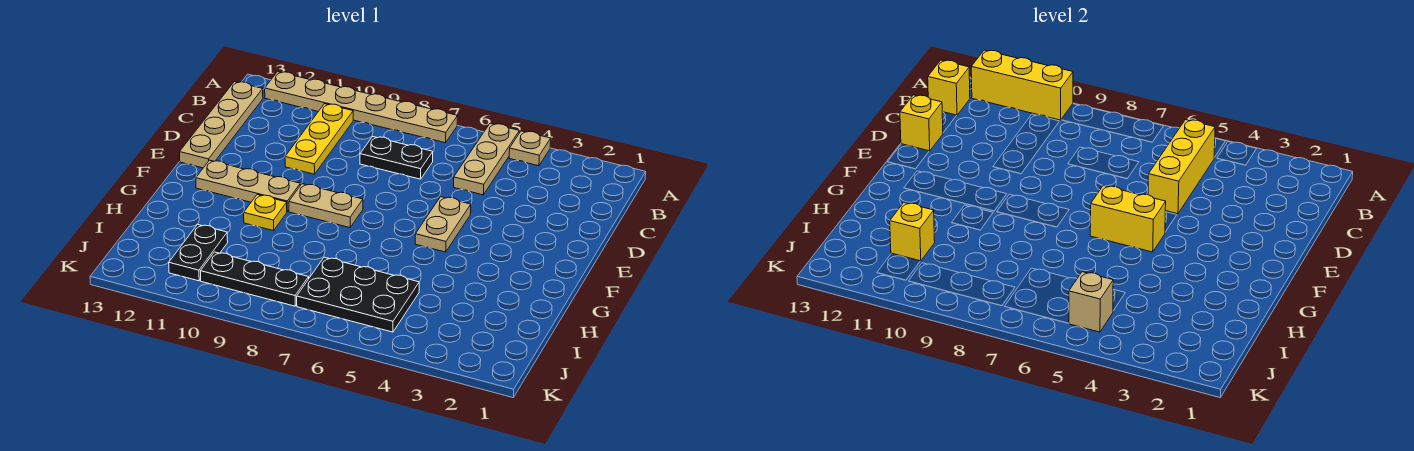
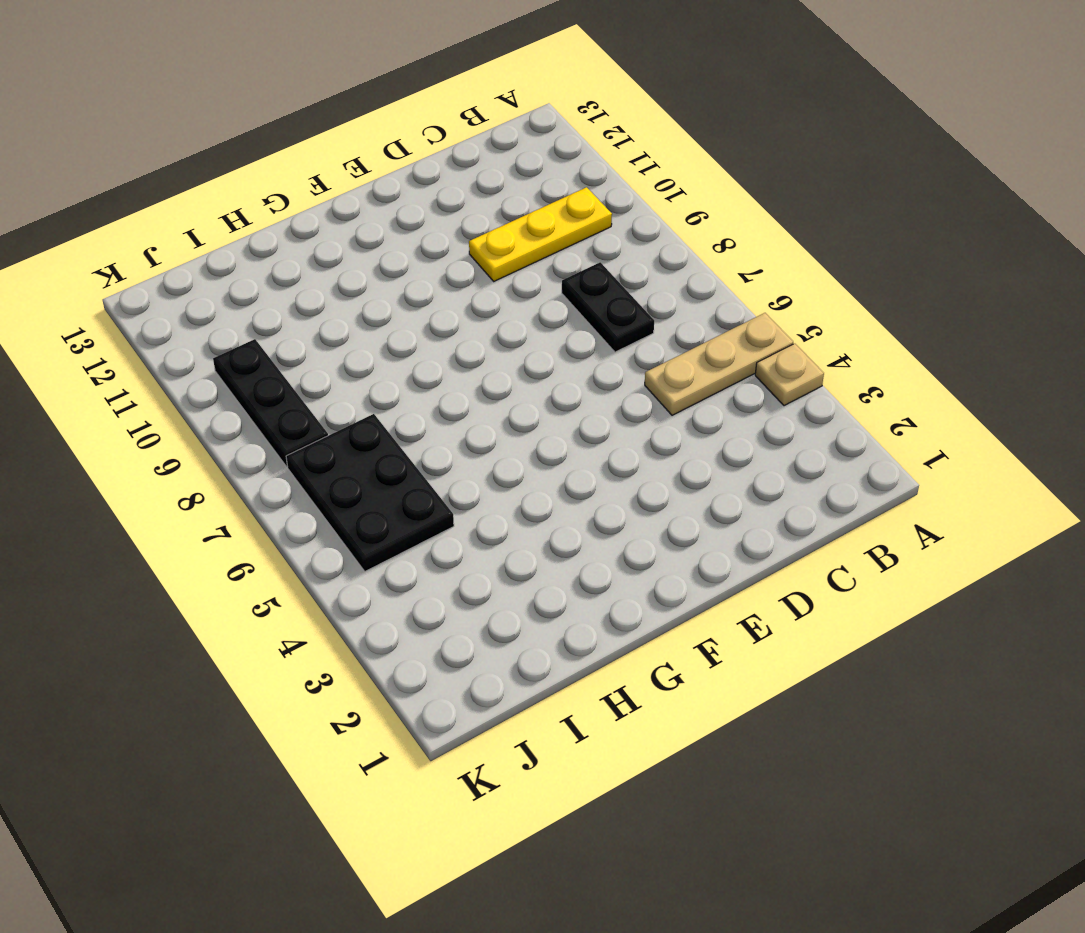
none -> tan 1x6 plate [265,72,458,143]
none -> tan 1x4 plate [180,82,263,168]
none -> tan 1x2 plate [415,197,471,252]

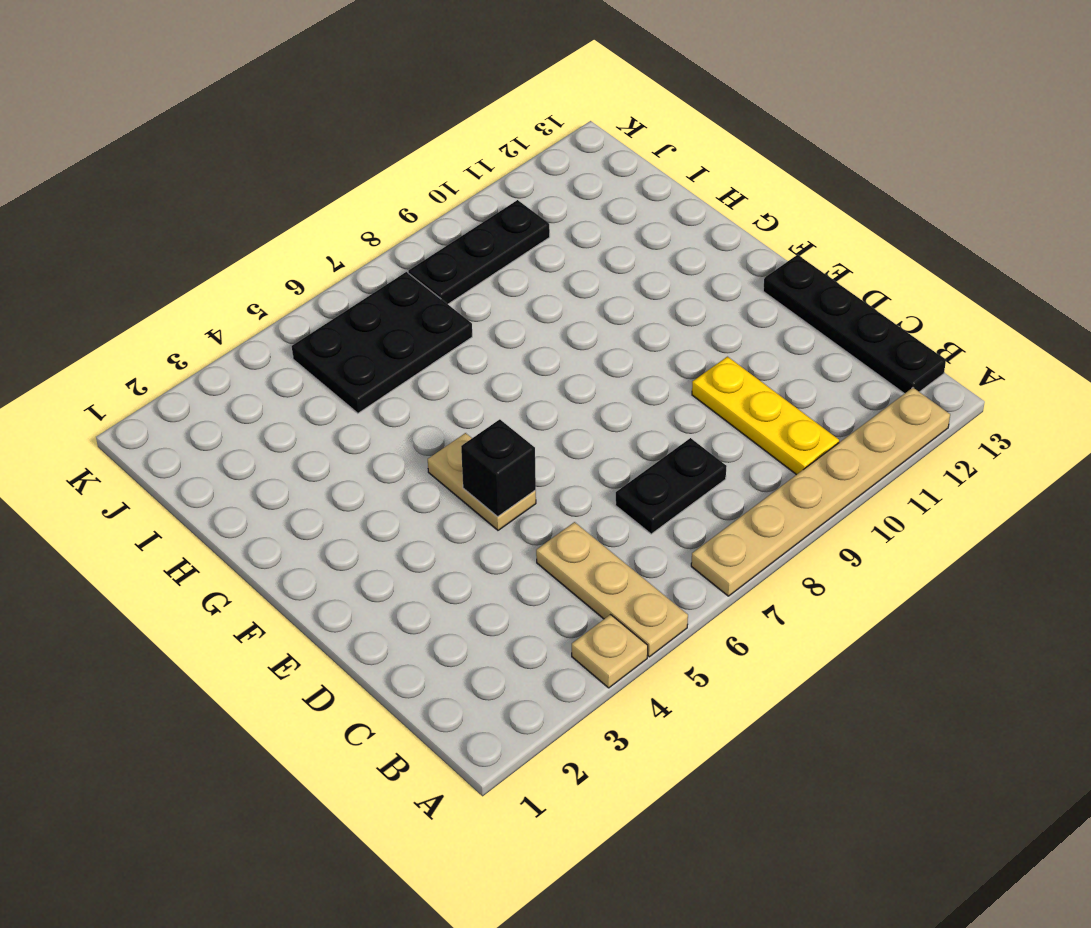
black 1x4 plate [763,255,946,394] -> tan 1x4 plate [180,82,263,168]
black 1x1 brick [461,419,536,516] -> none
none -> tan 1x2 plate [289,184,363,228]
none -> tan 1x3 plate [196,160,300,211]
none -> yellow 1x1 plate [244,195,287,231]

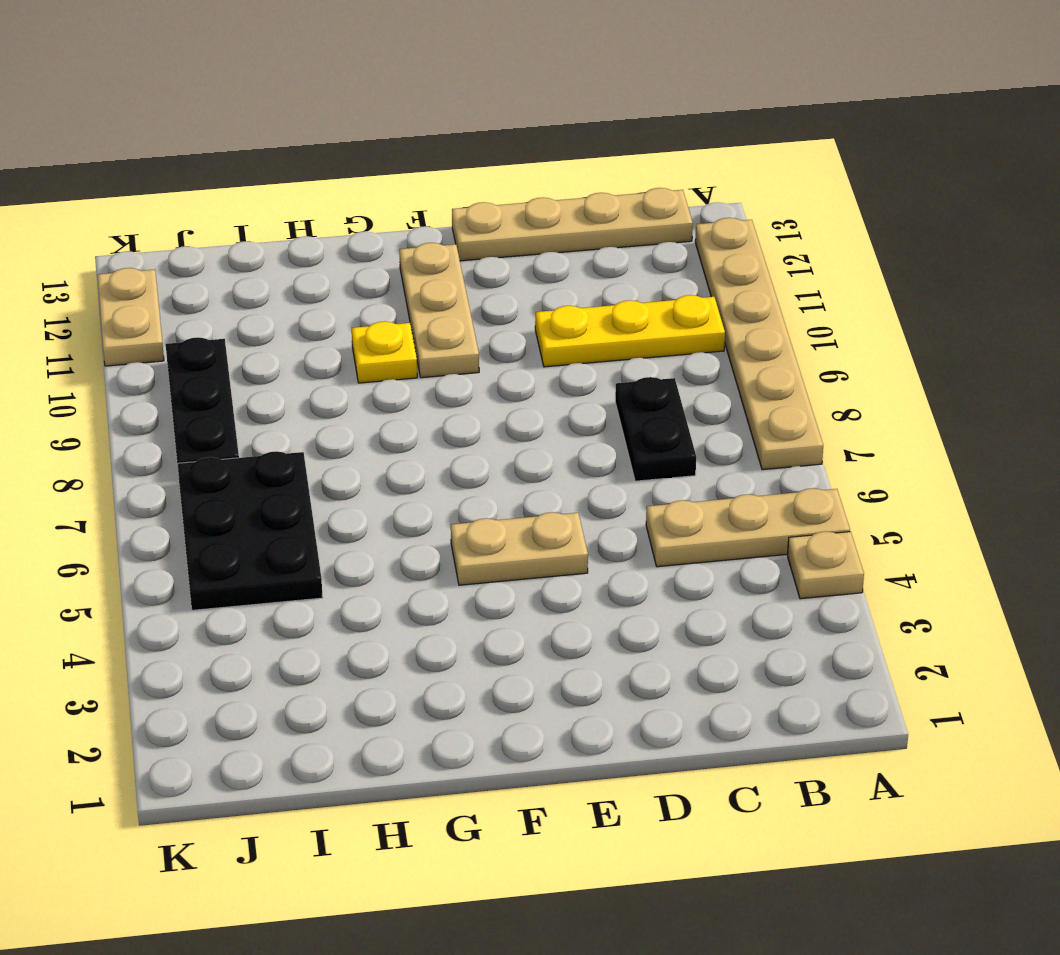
tan 1x2 plate [97,268,164,366] -> tan 1x2 plate moved to [289,184,363,228]
none -> black 1x2 plate [169,224,228,281]
none -> yellow 1x3 brick [971,50,1073,120]
none -> yellow 1x3 brick [1148,120,1215,214]

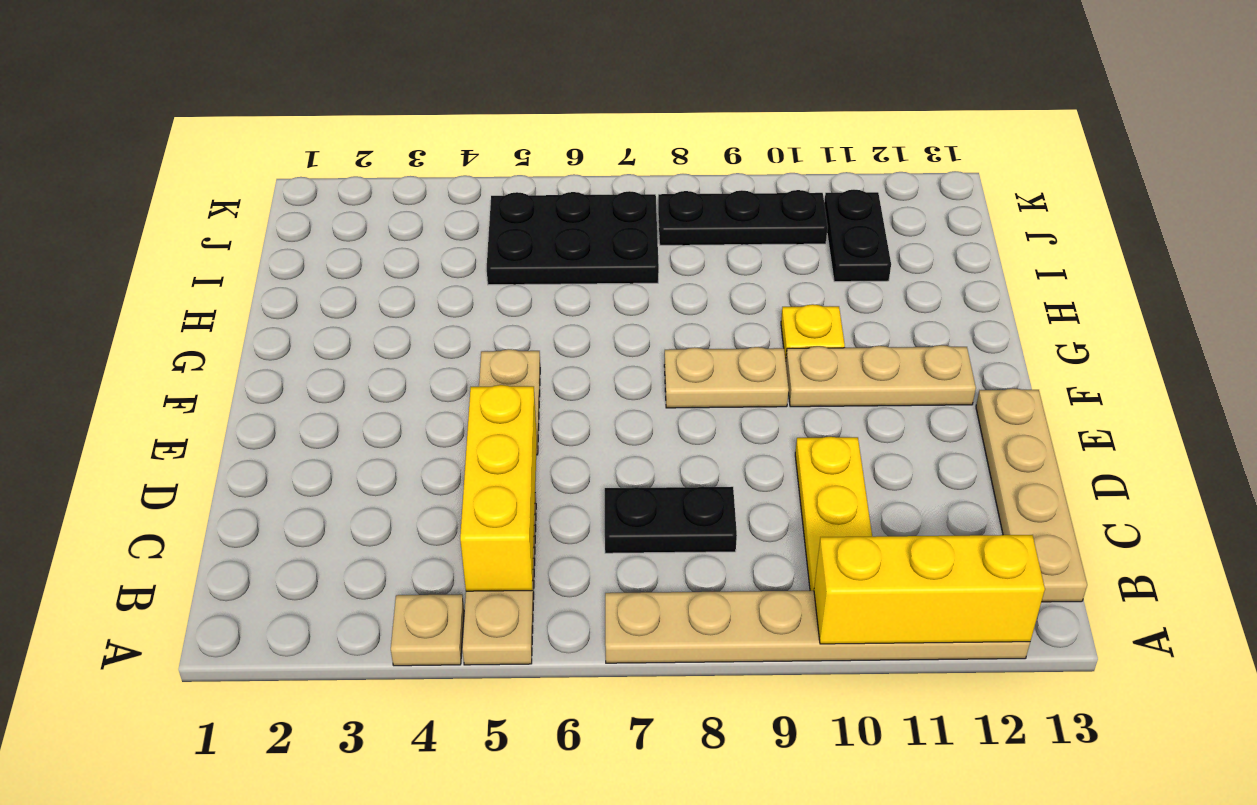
none -> yellow 1x1 brick [928,60,970,115]
none -> yellow 1x1 brick [900,95,943,151]
none -> yellow 1x2 brick [1090,186,1166,252]

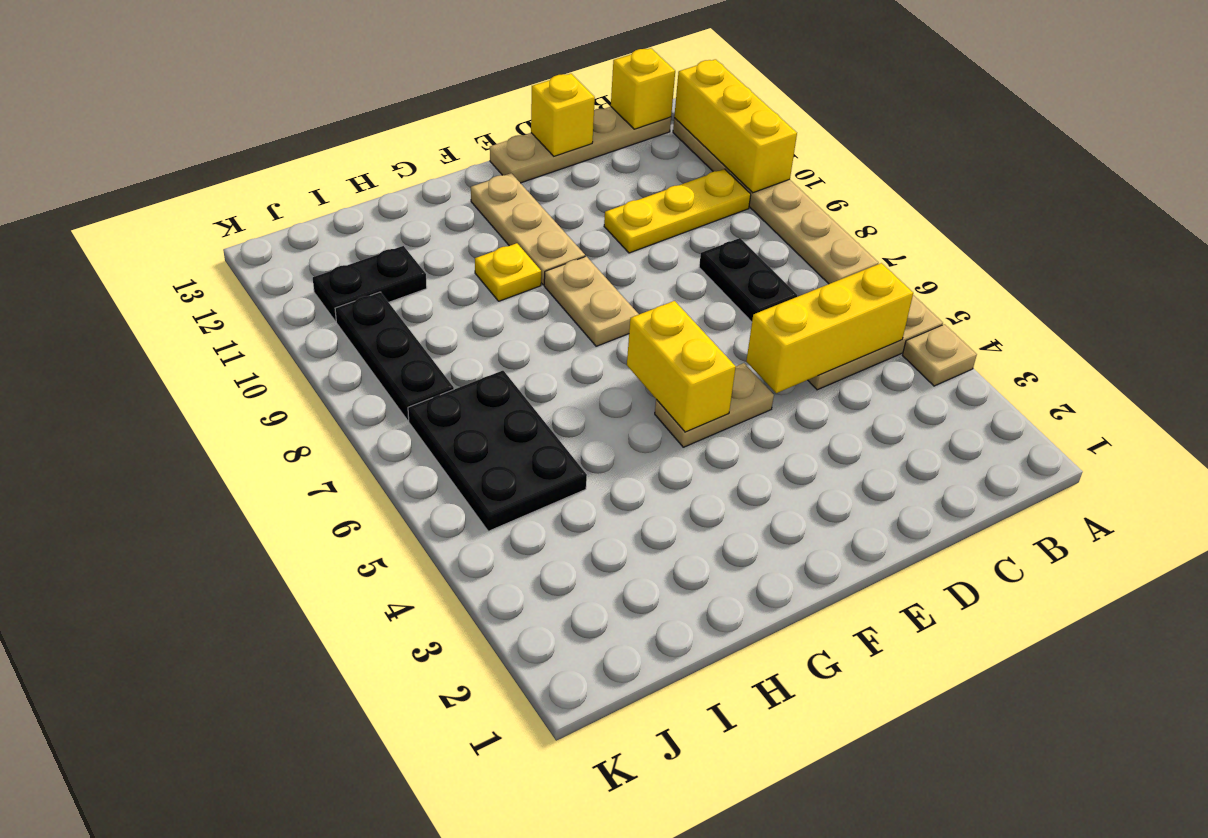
none -> yellow 1x1 brick [890,203,935,261]
none -> tan 1x1 brick [1069,272,1113,332]

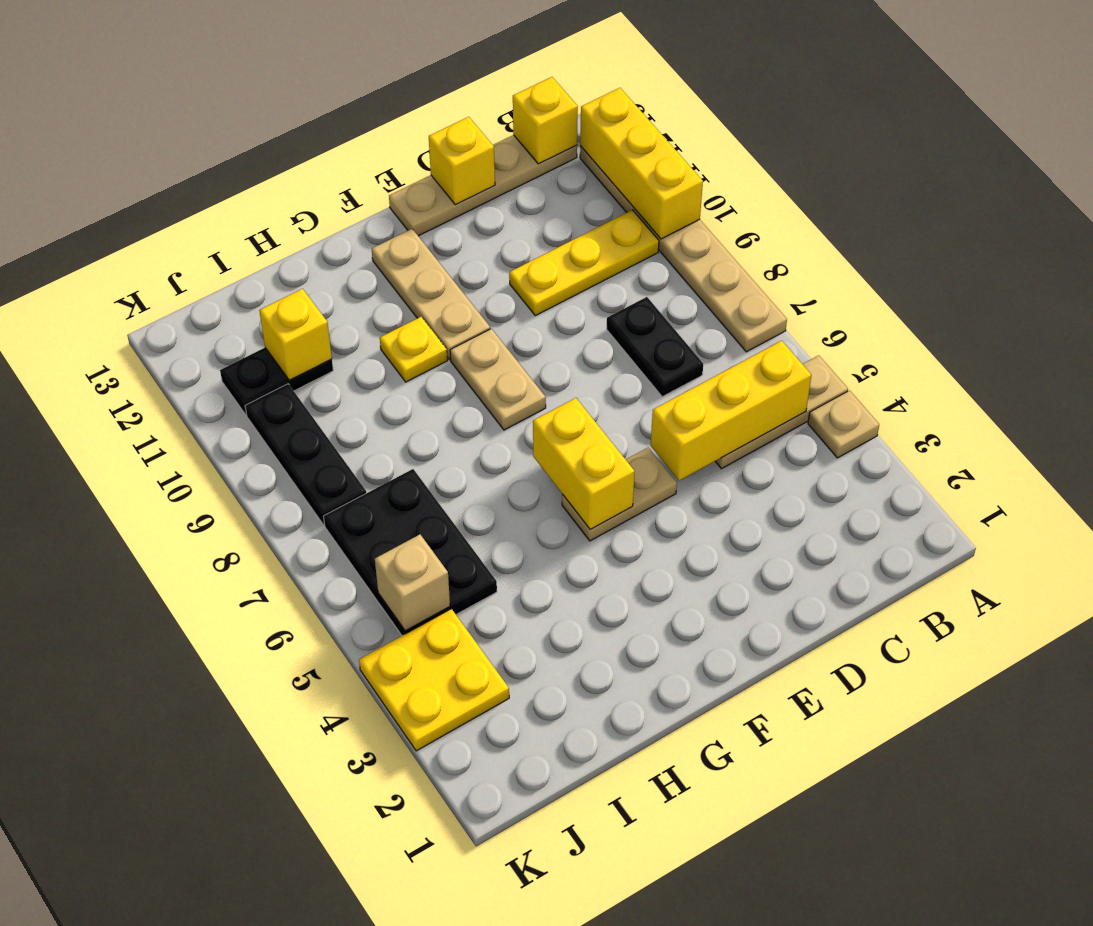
yellow 2x2 plate [359,609,509,751] -> none

